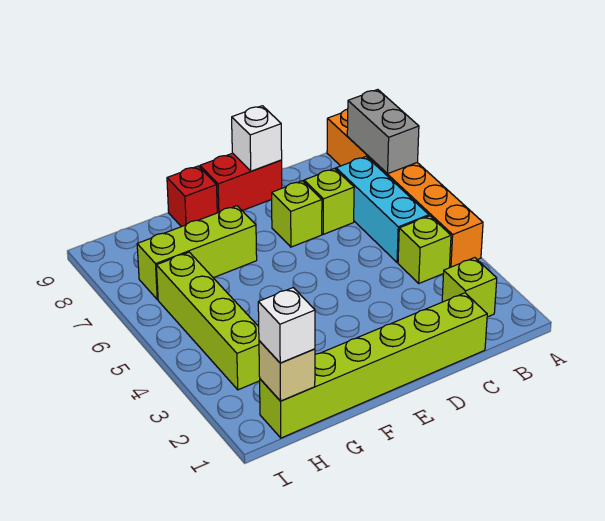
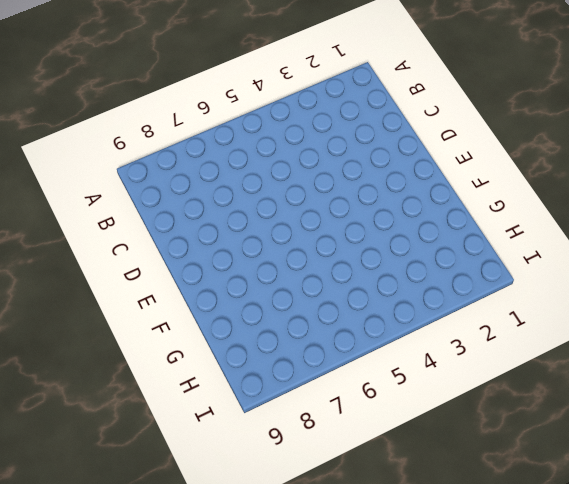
none -> orange 1x6 brick [327,109,483,268]
none -> lime 1x1 brick [442,258,497,317]
none -> lime 1x1 brick [398,216,451,283]

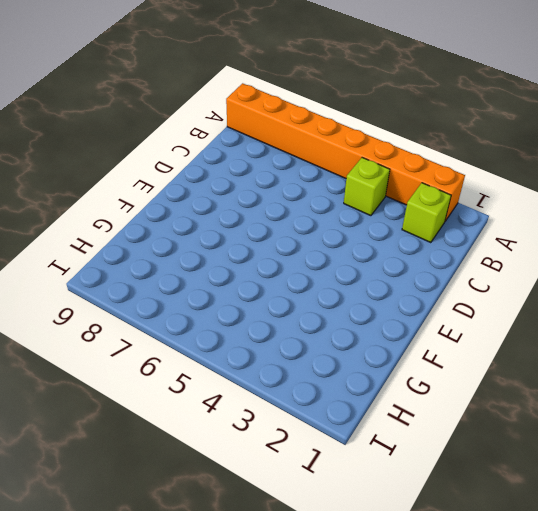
orange 1x8 brick [226,83,465,221] -> orange 1x6 brick [327,109,483,268]
none -> cyan 1x3 brick [336,157,429,263]
none -> lime 1x6 brick [260,293,487,438]
none -> lime 1x1 brick [304,169,354,234]

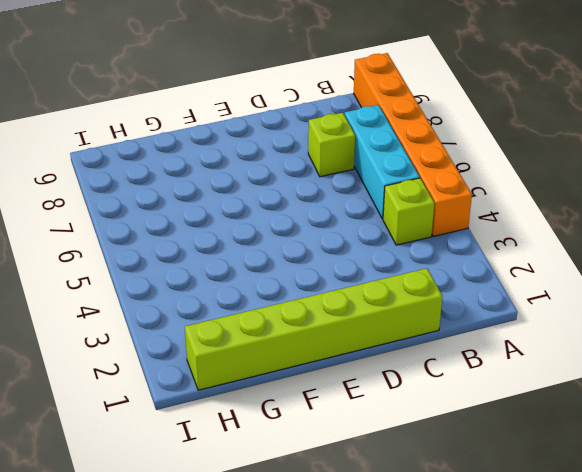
none -> lime 1x1 brick [442,258,497,317]
none -> lime 1x1 brick [272,181,322,247]
none -> red 1x2 brick [200,153,282,213]

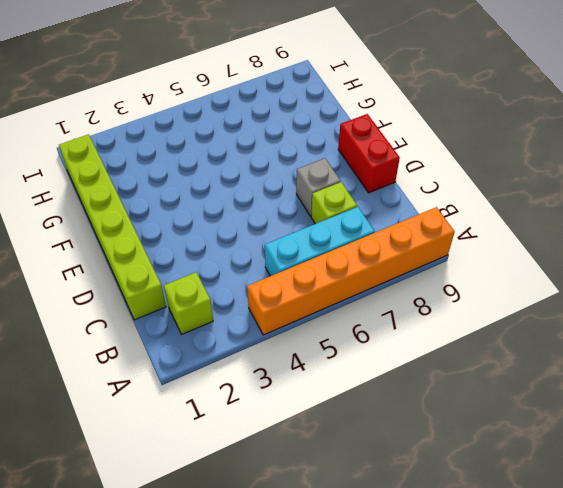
grey 1x1 brick [296,158,341,216] -> lime 1x1 brick [272,181,322,247]
none -> lime 1x1 brick [398,216,451,283]
none -> lime 1x3 brick [137,206,257,300]
none -> red 1x1 brick [167,166,217,227]

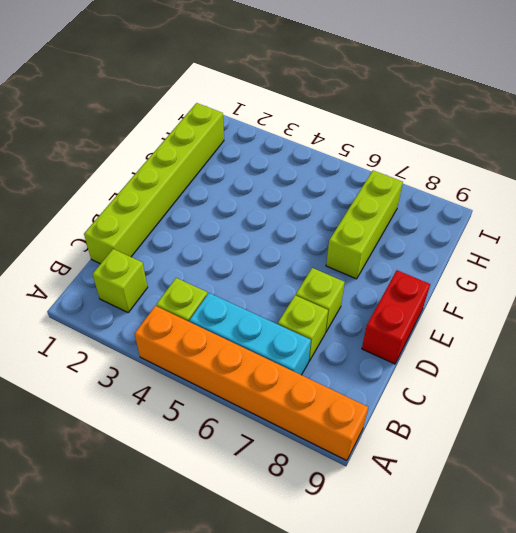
none -> red 1x1 brick [167,166,217,227]
none -> lime 1x4 brick [156,252,260,390]
none -> grey 1x2 brick [347,90,419,174]

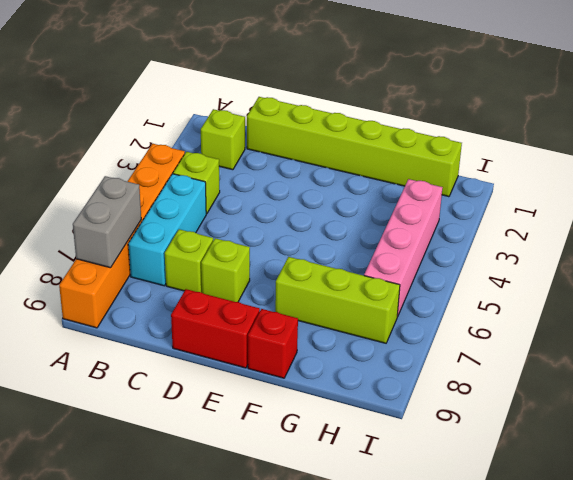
pink 1x4 brick [364,179,443,317] -> lime 1x4 brick [156,252,260,390]
none -> white 1x1 brick [232,106,282,171]
none -> tan 1x1 brick [259,341,315,401]
none -> white 1x1 brick [258,288,315,363]

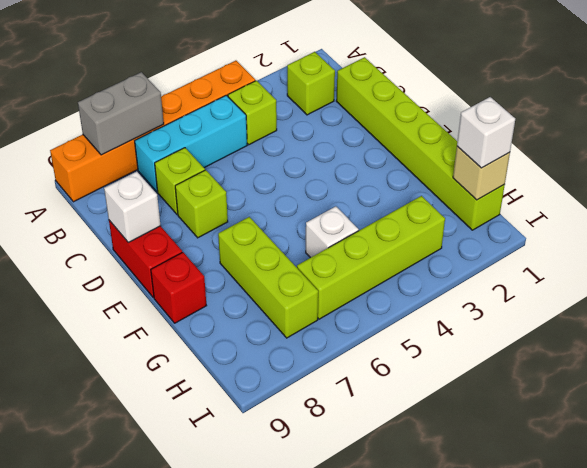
white 1x1 brick [306,206,359,258] -> none

